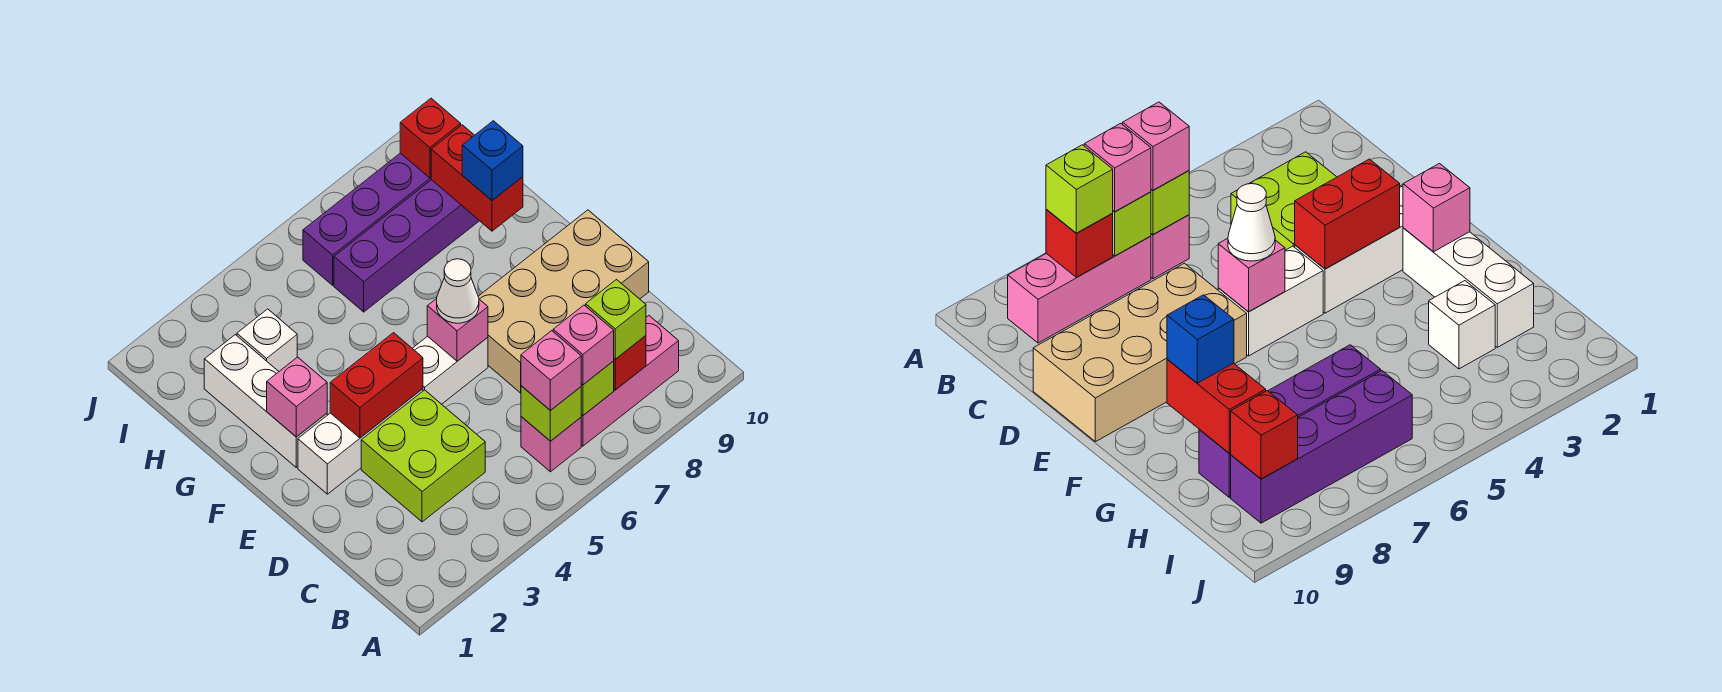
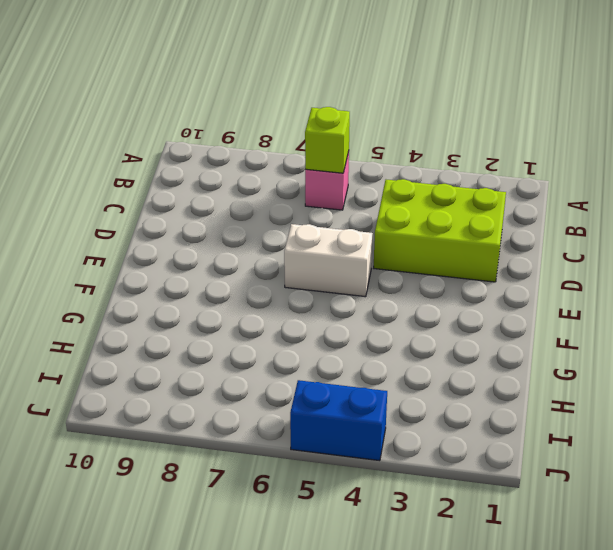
lime 2x3 brick [374,179,506,282] -> lime 2x2 brick [361,390,485,522]
blue 1x2 brick [290,380,387,461] -> none
none -> pink 1x3 brick [581,316,679,446]
none -> tan 2x4 brick [478,210,649,393]
none -> white 1x3 brick [298,389,423,494]

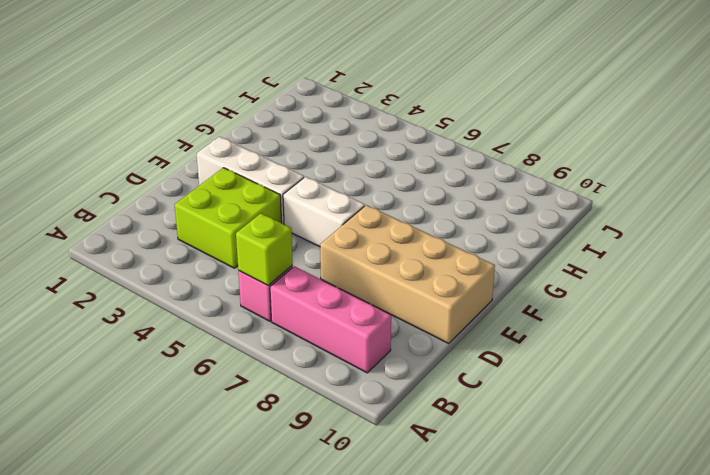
none -> white 1x3 brick [204,335,327,467]
none -> white 1x1 brick [237,309,297,371]
none -> purple 1x4 brick [334,180,479,312]

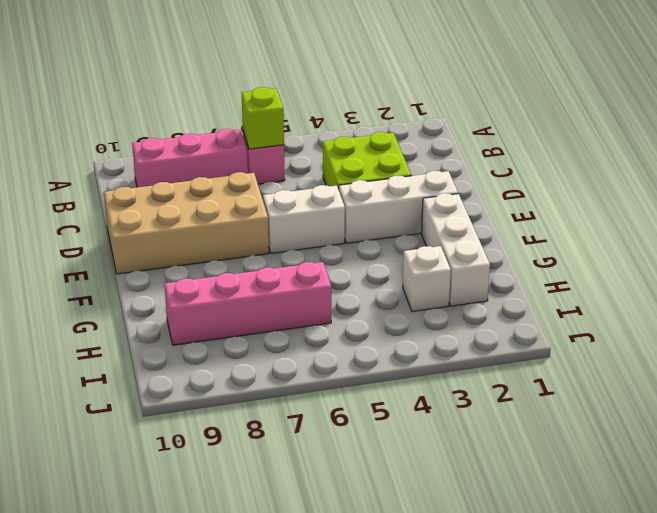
pink 1x4 brick [164,262,331,345] -> purple 1x4 brick [334,180,479,312]
none -> purple 1x4 brick [303,153,431,285]
none -> lime 1x1 brick [581,361,614,415]
none -> red 1x1 brick [614,336,646,390]

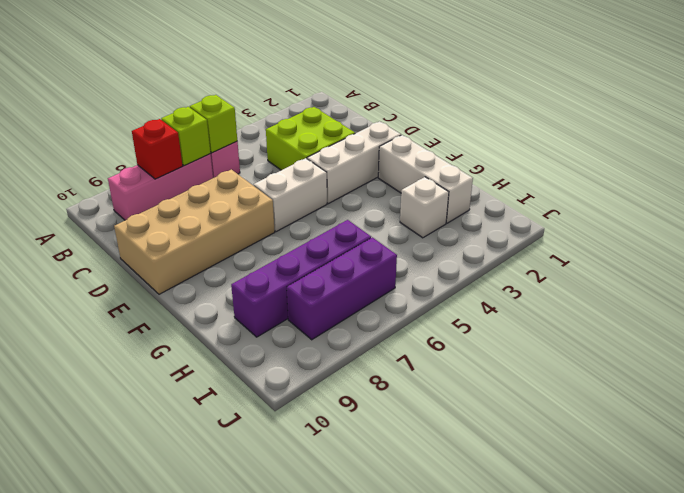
purple 1x3 brick [287,237,397,340] -> purple 1x4 brick [303,153,431,285]
none -> red 1x2 brick [330,333,423,438]
none -> pink 1x1 brick [427,299,488,361]
none -> pink 1x1 brick [267,357,327,437]

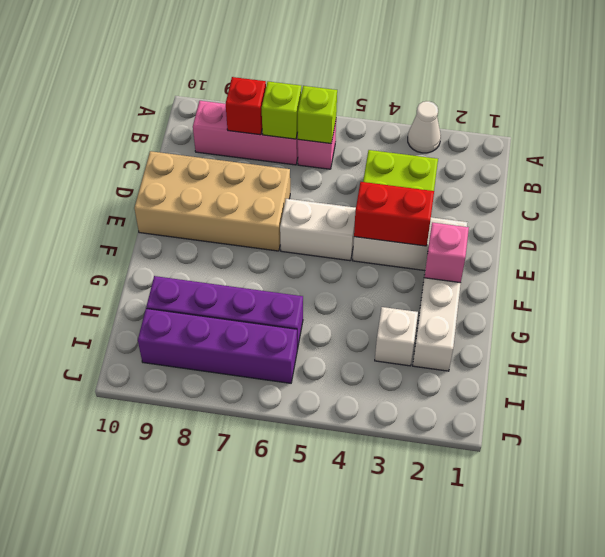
white 1x1 cone [408,101,441,153] -> white 1x1 cone moved to [437,259,479,323]
none -> pink 1x1 brick [427,299,488,361]
none -> red 1x2 brick [431,125,523,231]
none -> red 1x1 brick [400,98,461,178]

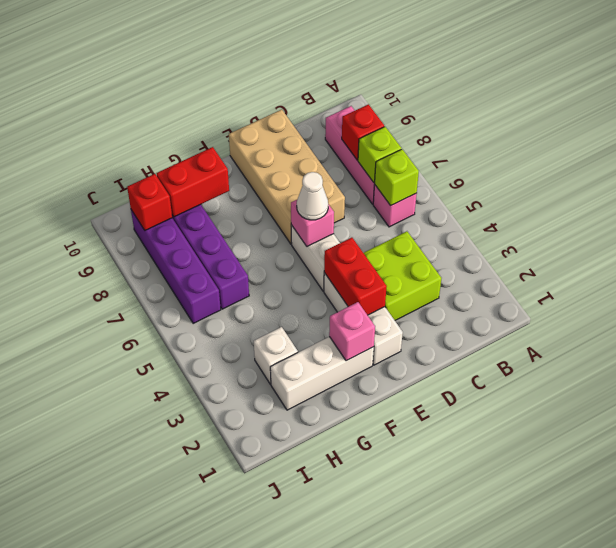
none -> pink 1x1 brick [521,331,581,411]
none -> pink 1x1 brick [553,305,614,385]
none -> lime 1x1 brick [586,280,646,359]

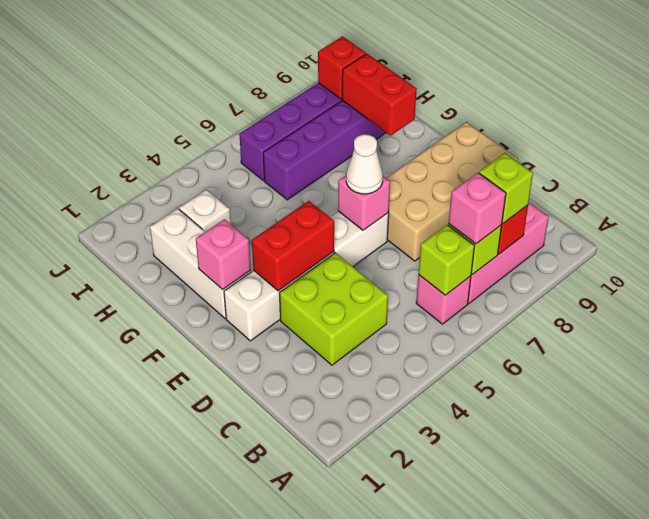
none -> pink 1x1 brick [521,331,581,411]
none -> blue 1x1 brick [462,121,523,200]

